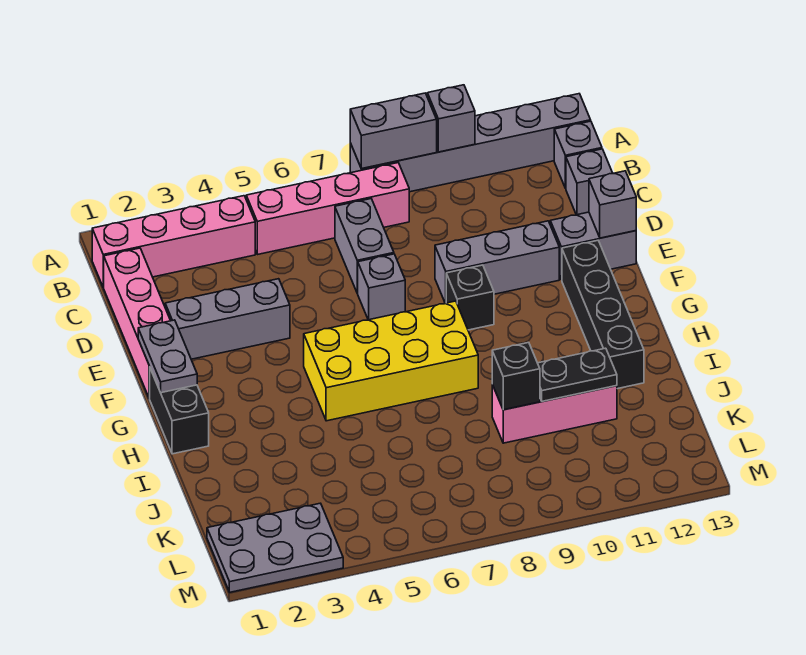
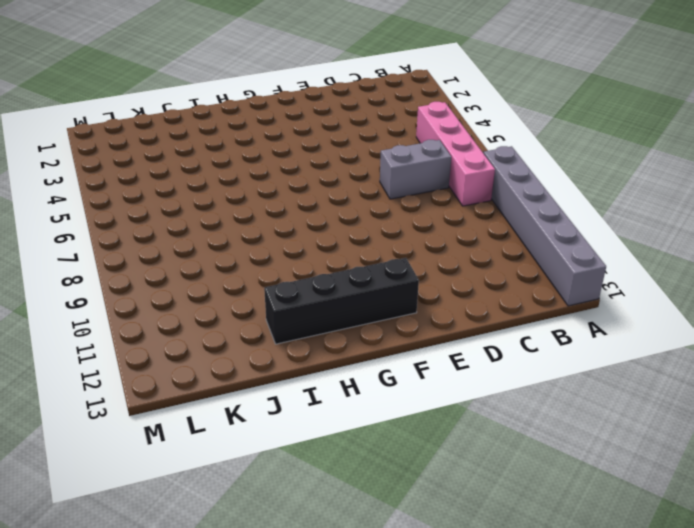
none -> pink 1x4 brick [92,196,255,287]
none -> grey 1x1 brick [554,121,602,188]
none -> pink 1x4 brick [103,248,170,398]

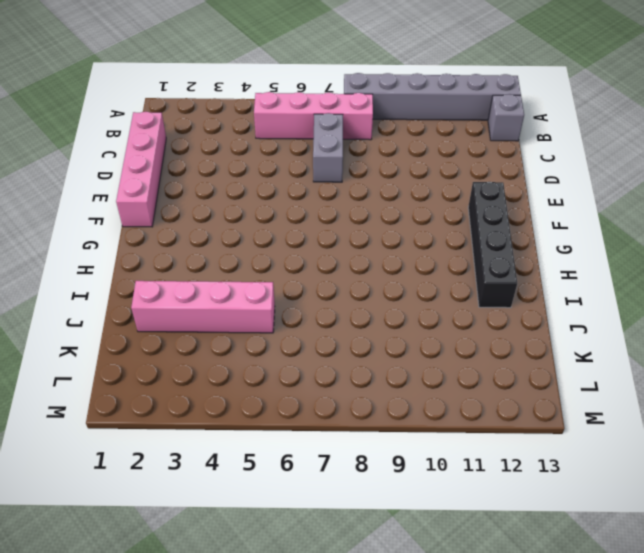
pink 1x4 brick [131,281,275,333] -> pink 1x4 brick moved to [92,196,255,287]
none -> grey 1x1 brick [566,149,613,215]
none -> grey 1x3 brick [165,279,290,359]
none -> grey 1x1 brick [357,254,405,320]

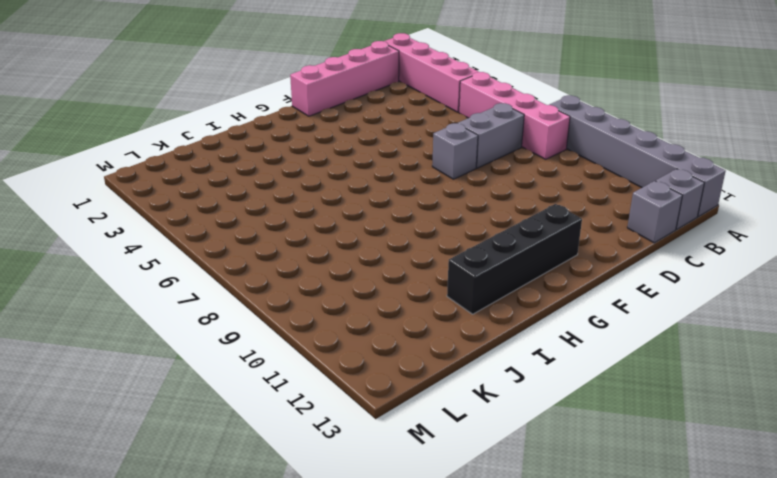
none -> grey 1x3 brick [165,279,290,359]
none -> grey 1x3 brick [435,221,559,303]
none -> grey 1x2 brick [550,212,636,280]

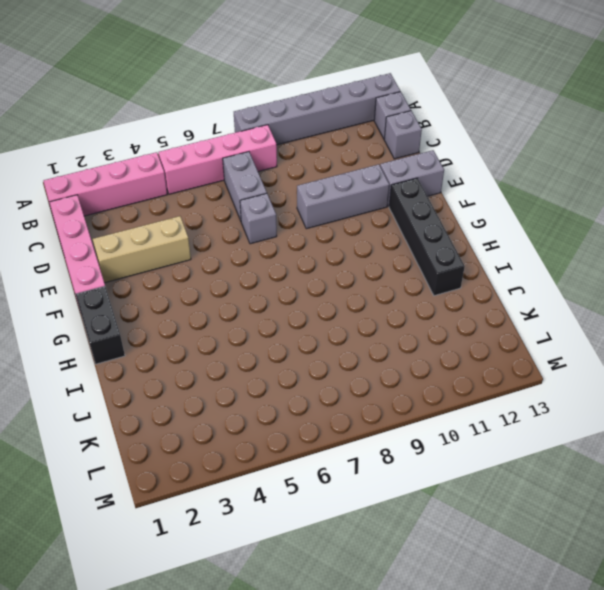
tan 1x3 brick [93,216,191,283] -> grey 1x3 brick [165,279,290,359]
none -> black 1x1 brick [446,265,494,330]
none -> yellow 2x4 brick [304,301,478,421]
none -> pink 1x3 brick [492,385,617,443]

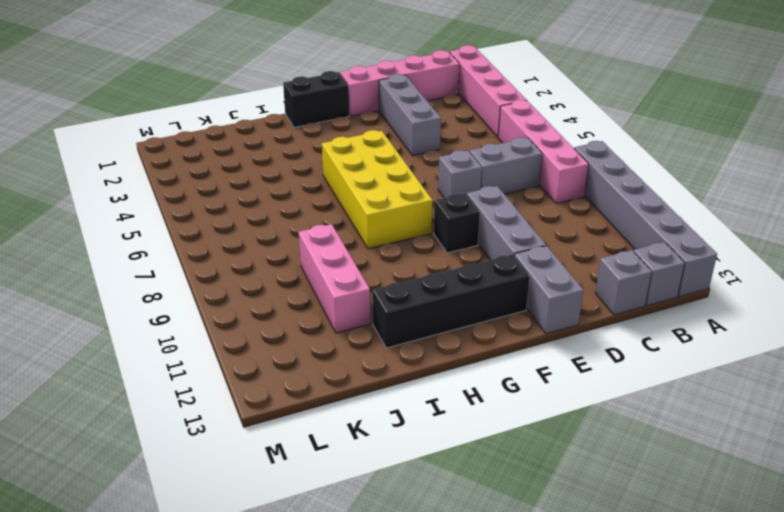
none -> grey 2x3 plate [207,503,343,592]
none -> grey 1x2 brick [350,93,437,169]
none -> grey 1x1 brick [427,85,475,152]

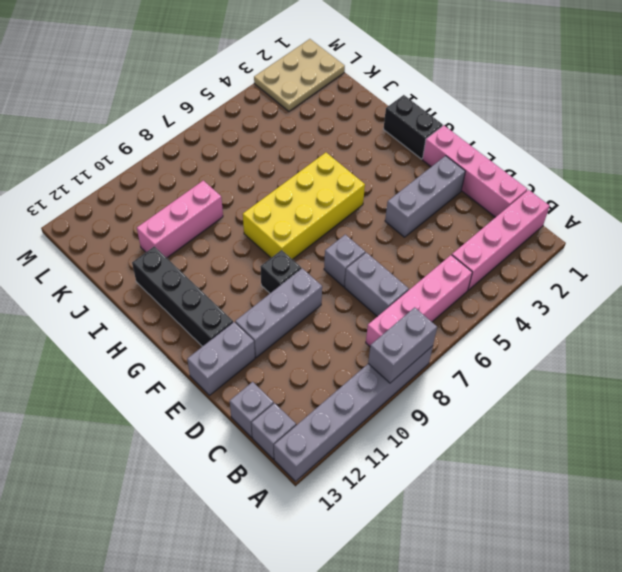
tan 2x3 plate [254,39,345,111] -> grey 2x3 plate [207,503,343,592]
none -> grey 1x1 brick [427,85,475,152]
none -> grey 1x1 brick [589,171,636,238]
none -> grey 1x2 plate [138,320,197,393]

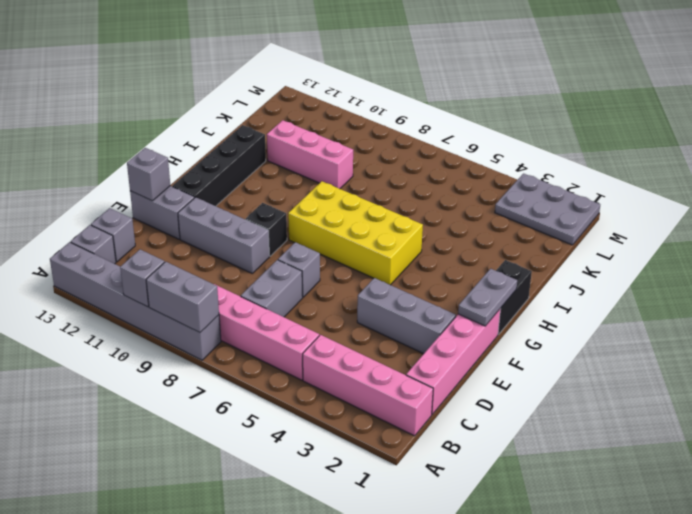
none -> black 1x1 brick [492,343,540,410]
none -> black 1x2 plate [538,348,617,401]

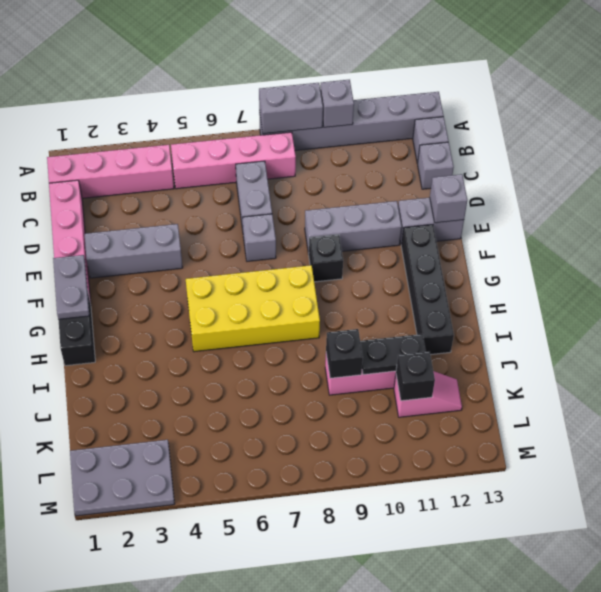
pink 1x2 slope [394,371,462,417] -> none
black 1x1 brick [396,351,435,401] -> none

